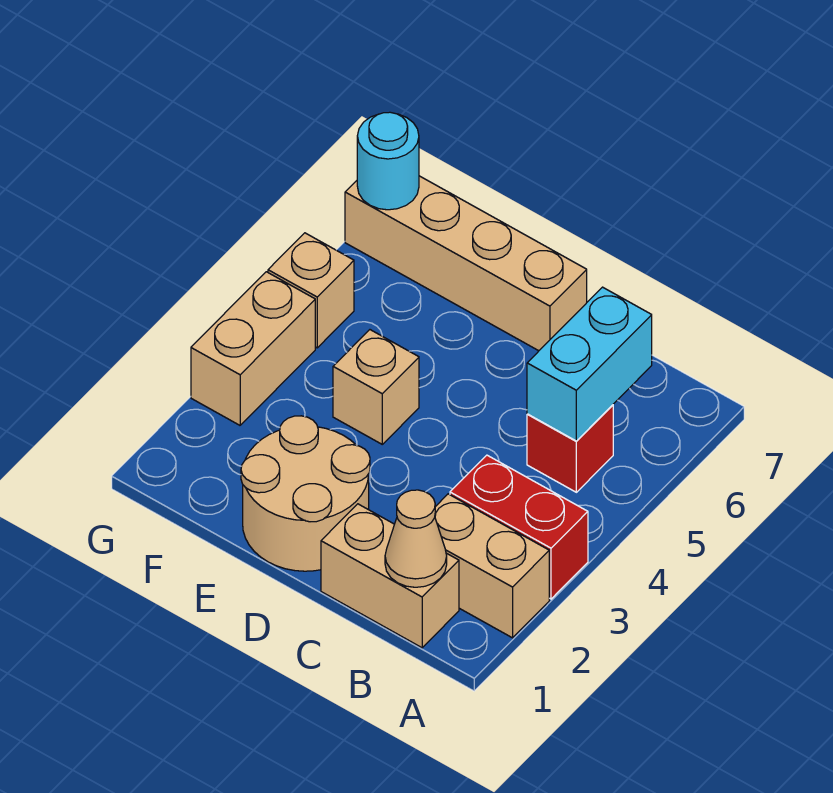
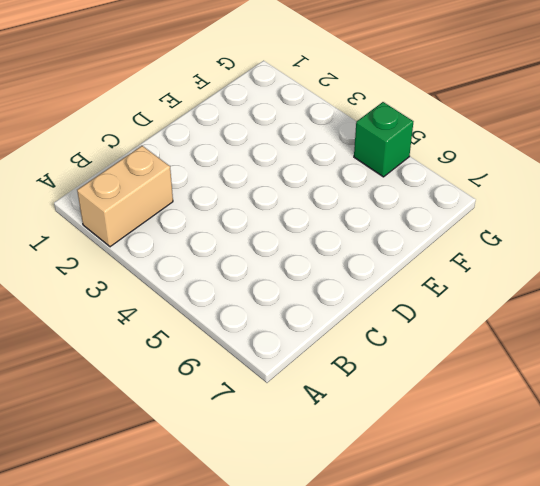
green 1x1 brick [354,102,413,177] -> tan 1x1 brick [268,233,354,348]
none -> red 1x2 brick [450,455,588,599]
none -> tan 1x2 brick [321,504,459,648]
none -> red 1x1 brick [527,405,613,492]

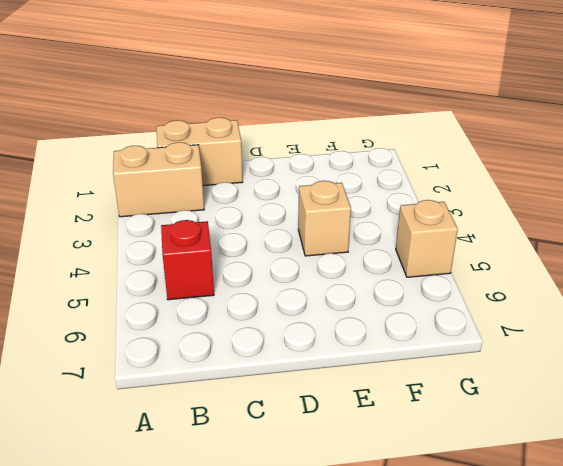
none -> red 1x2 brick [450,455,588,599]
none -> tan 2x2 round brick [241,416,370,571]
none -> tan 1x4 brick [345,176,587,351]

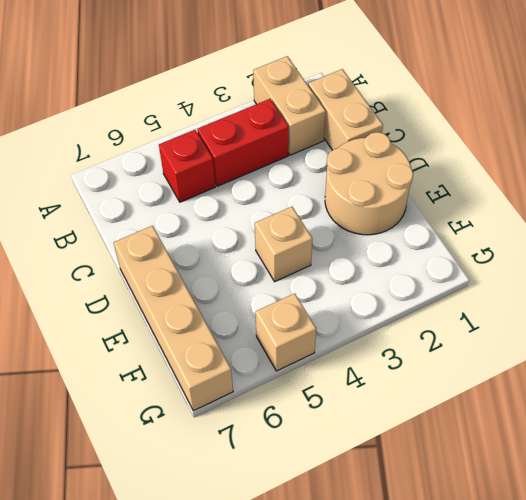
red 1x2 brick [197,99,289,186] -> red 1x2 brick turned to [450,455,588,599]
none -> tan 1x2 brick [191,272,315,425]
none -> tan 1x1 cone [385,490,447,587]
none -> cyan 1x2 brick [527,287,652,441]

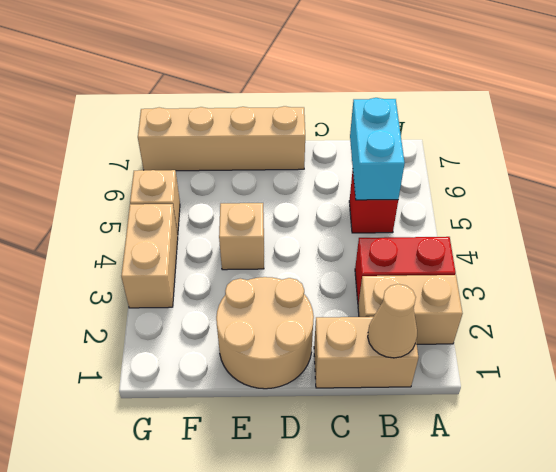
none -> cyan 1x1 round brick [357,112,419,210]

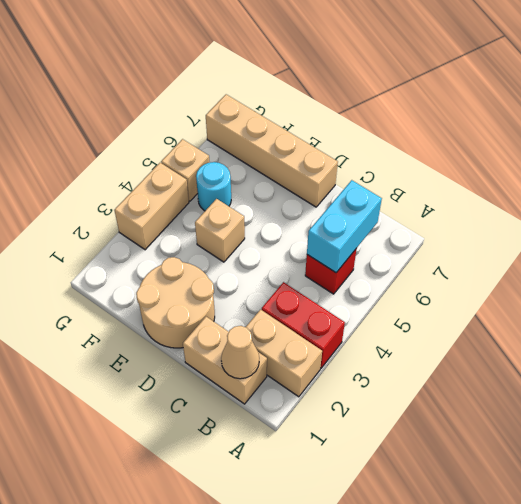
cyan 1x1 round brick [196,162,231,211] -> cyan 1x1 round brick moved to [357,112,419,210]

